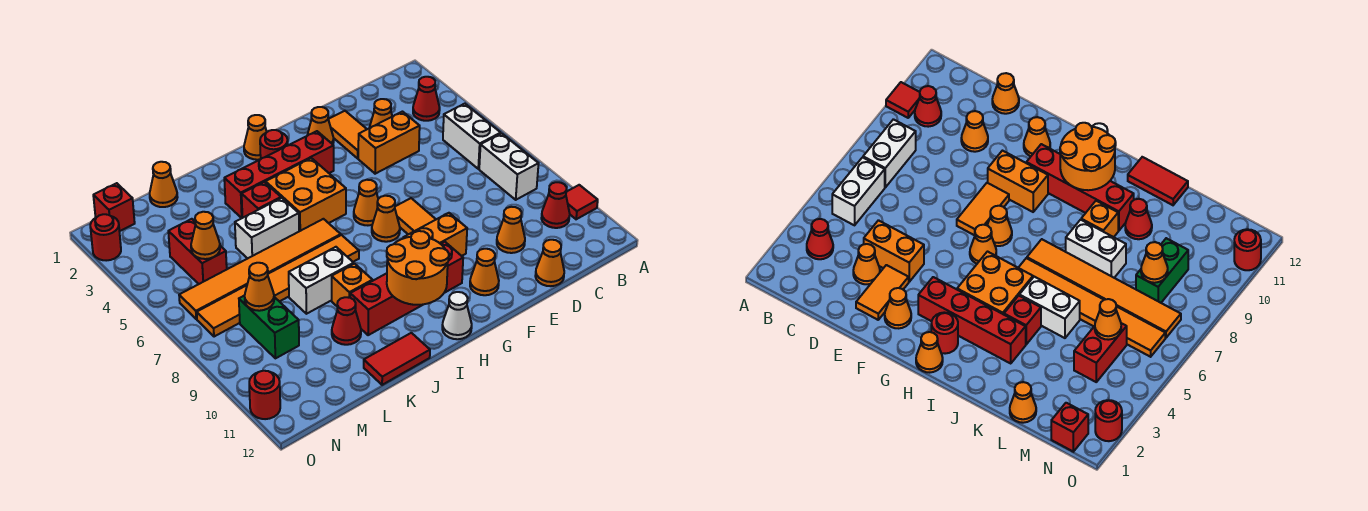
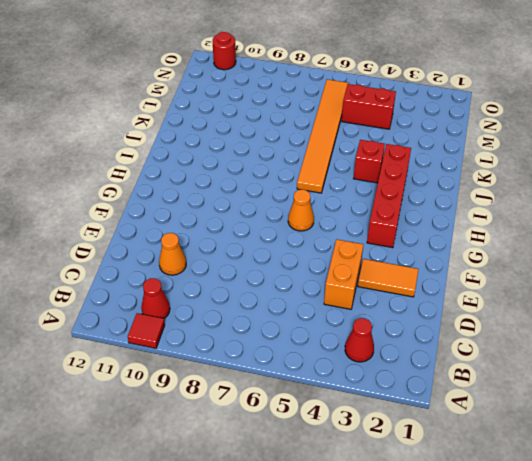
none -> white 1x2 brick [443,104,501,169]
none -> white 1x2 brick [479,133,539,200]
none -> orange 1x1 cone [369,99,392,128]
none -> orange 1x1 cone [535,240,564,286]

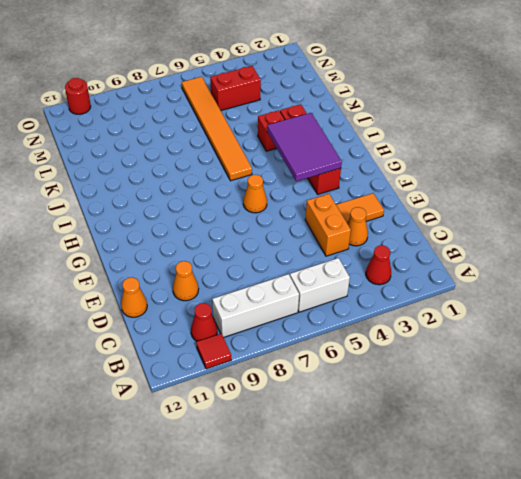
white 1x3 brick [212,274,299,337] -> white 1x2 brick [479,133,539,200]
purple 2x3 tile [267,113,342,181] -> none
none -> orange 1x1 cone [307,107,334,144]
none -> orange 1x2 tile [395,198,436,234]
none -> orange 1x2 brick [403,213,467,256]
none -> orange 1x1 cone [470,249,499,295]

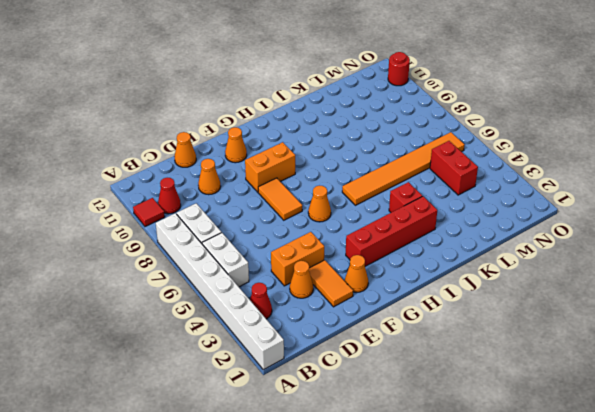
white 1x8 brick [156,213,284,370] -> none
none -> orange 1x1 cone [372,196,400,242]
none -> red 1x4 brick [350,242,463,335]
none -> orange 1x1 cone [244,115,267,160]
none -> red 1x1 round brick [260,130,288,159]

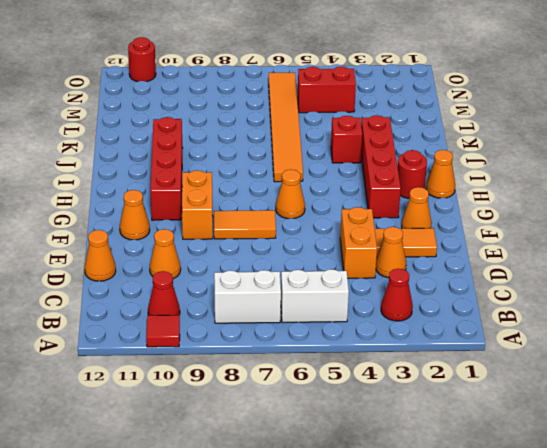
none -> orange 1x1 cone [372,196,400,242]
none -> orange 2x2 brick [265,158,346,231]
none -> white 1x1 cone [442,292,472,339]
none -> orange 1x6 tile [197,235,359,337]

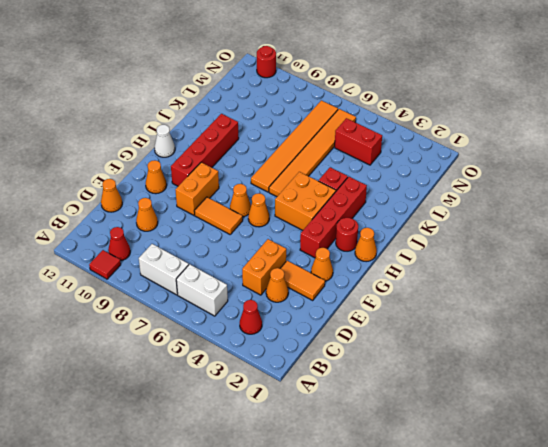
none -> white 1x2 brick [235,198,299,259]
none -> white 1x2 brick [289,247,354,314]
none -> orange 1x1 brick [332,264,373,306]
none -> red 1x2 tile [364,333,430,385]

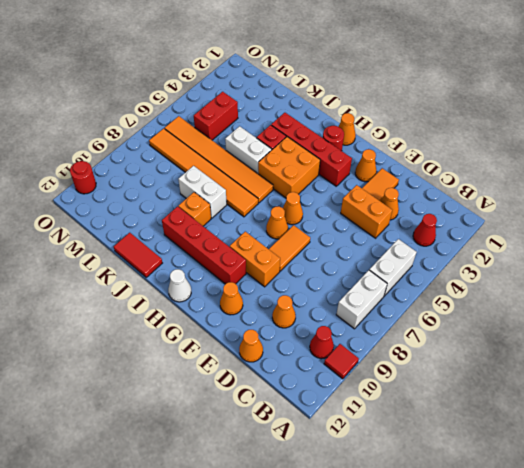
none -> red 1x1 cone [332,297,361,345]
none -> orange 1x1 cone [150,162,178,207]
none -> green 1x2 brick [239,295,299,358]
none -> red 1x1 brick [93,183,135,231]

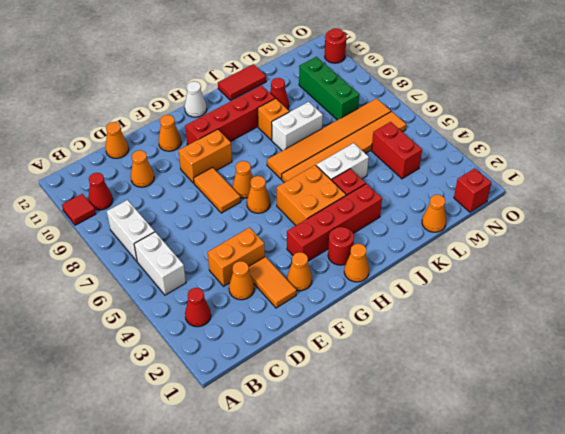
green 1x3 brick [299,57,359,120] -> green 1x2 brick [239,295,299,358]
none -> red 1x1 round brick [90,214,121,261]
none -> orange 2x2 round brick [387,231,449,305]
none -> orange 1x1 cone [191,212,220,259]
none -> orange 1x1 cone [245,263,274,311]

